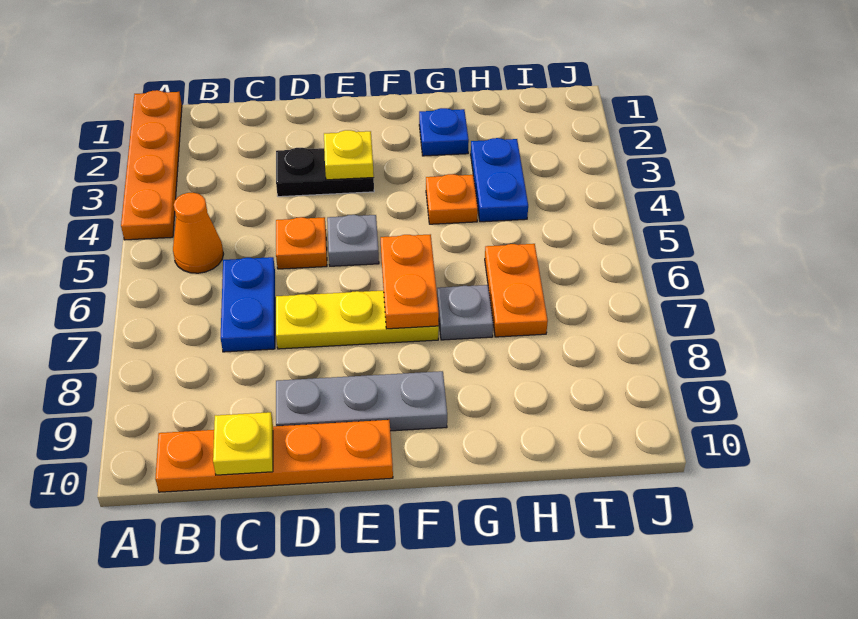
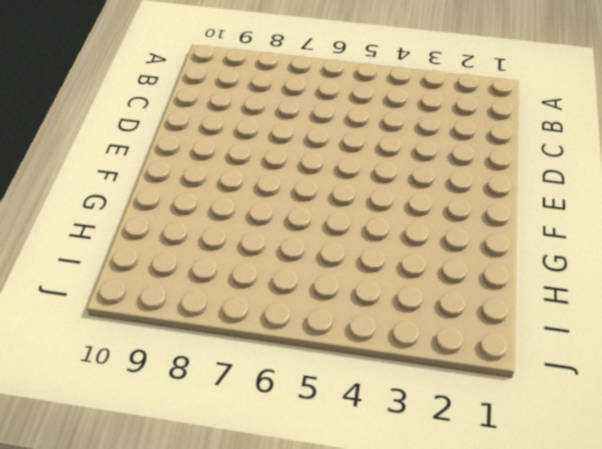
none -> orange 1x4 plate [121,90,182,240]
none -> orange 1x1 cone [173,193,223,273]
none -> orange 1x4 plate [155,420,393,492]

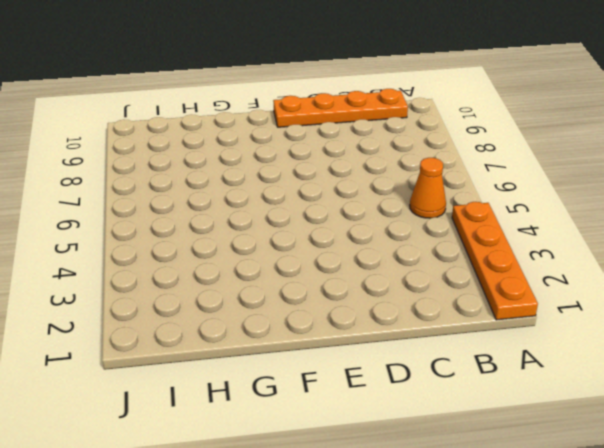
none -> blue 1x2 plate [221,257,275,352]
none -> black 1x2 plate [276,148,374,197]
none -> orange 1x1 plate [276,217,327,269]

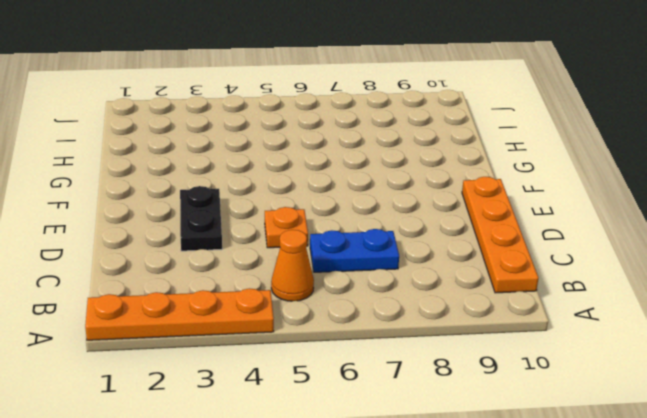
none -> yellow 1x3 plate [276,290,439,349]
none -> grey 1x3 plate [276,371,447,431]
none -> grey 1x1 plate [327,215,379,266]

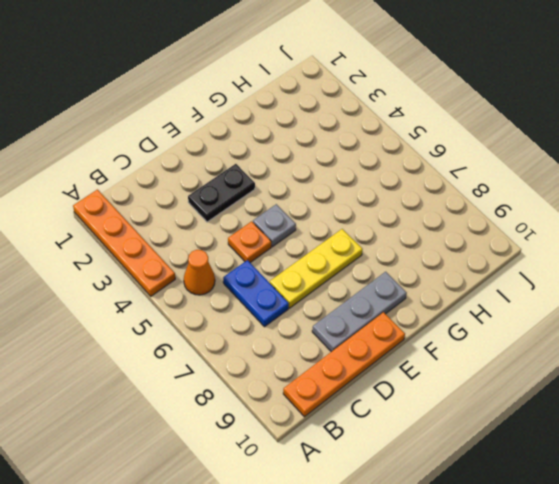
none -> blue 1x1 plate [419,108,469,156]
none -> orange 1x1 plate [426,174,478,224]
none -> grey 1x1 plate [437,285,493,340]

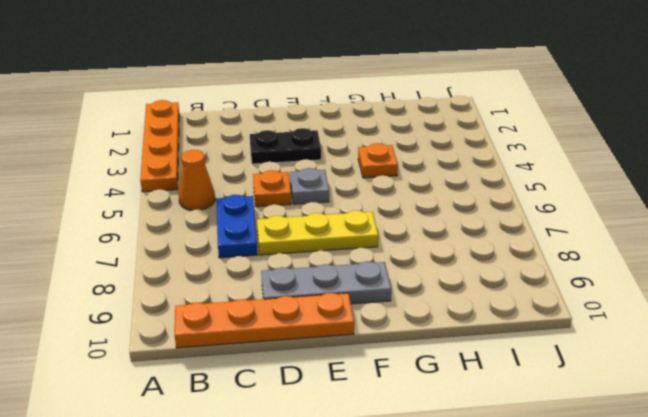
none -> blue 1x1 plate [419,108,469,156]
none -> grey 1x1 plate [437,285,493,340]
none -> blue 1x2 plate [471,138,528,222]

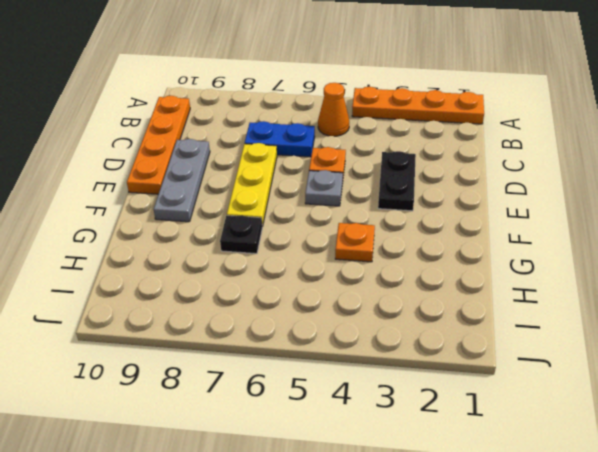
black 1x1 plate [220,215,262,254] -> grey 1x1 plate [437,285,493,340]
none -> blue 1x1 plate [419,108,469,156]
none -> blue 1x2 plate [471,138,528,222]
none -> orange 1x2 plate [485,244,548,337]

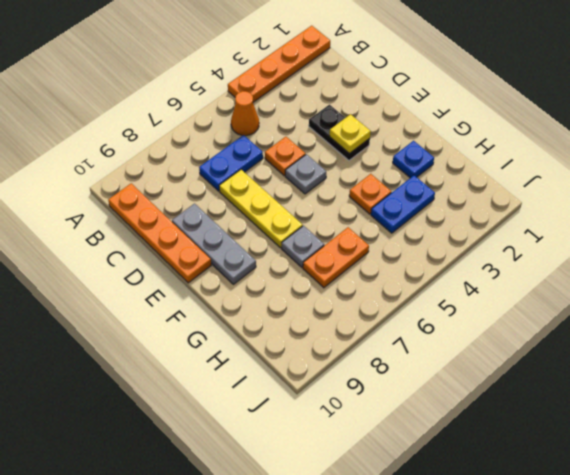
none -> yellow 1x1 plate [213,412,273,475]
none -> orange 1x2 plate [381,234,439,329]

